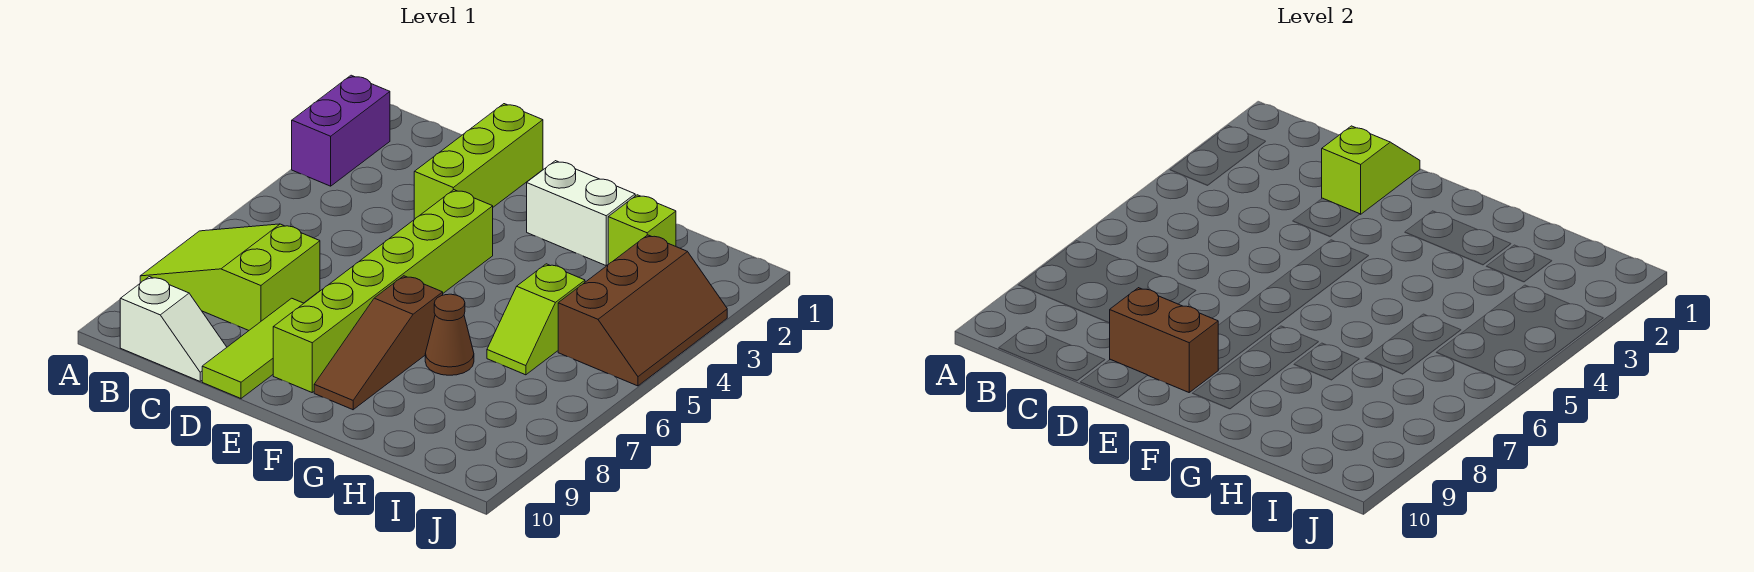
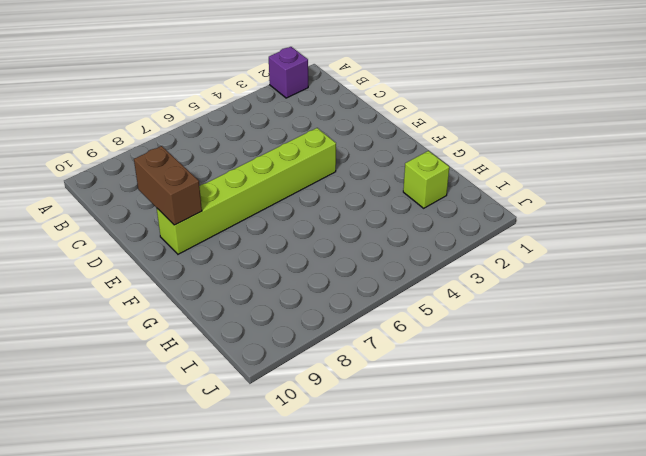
purple 1x1 brick [269,47,308,98] -> purple 1x2 brick [292,75,390,186]
none -> lime 2x3 slope [140,224,320,330]
none -> white 1x2 slope [120,277,227,381]
none -> lime 1x3 brick [414,104,543,219]

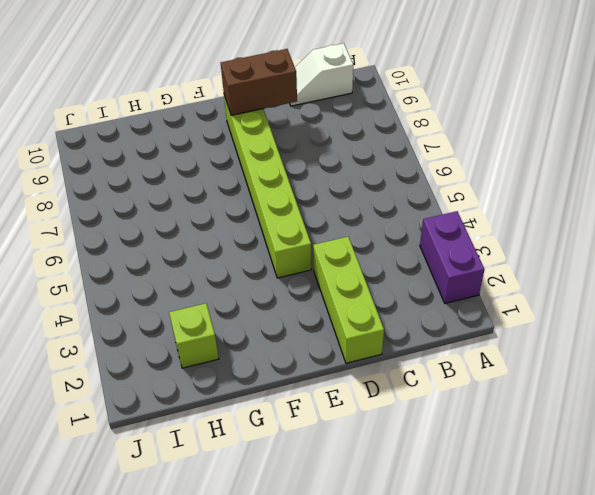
none -> lime 2x3 slope [140,224,320,330]
none -> lime 1x3 tile [202,298,304,398]
none -> white 1x2 brick [527,161,635,265]

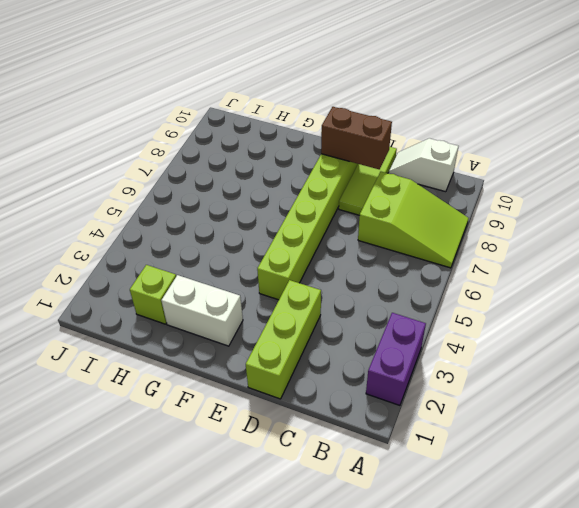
none -> brown 1x3 slope [314,276,443,410]
none -> brown 1x1 cone [425,294,474,375]
none -> lime 1x2 slope [487,264,585,375]

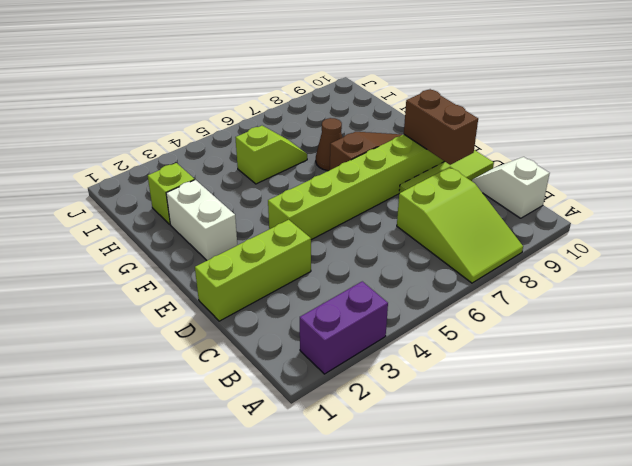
none -> brown 2x3 slope [558,235,727,386]
none -> lime 1x2 slope [1322,126,1420,214]

